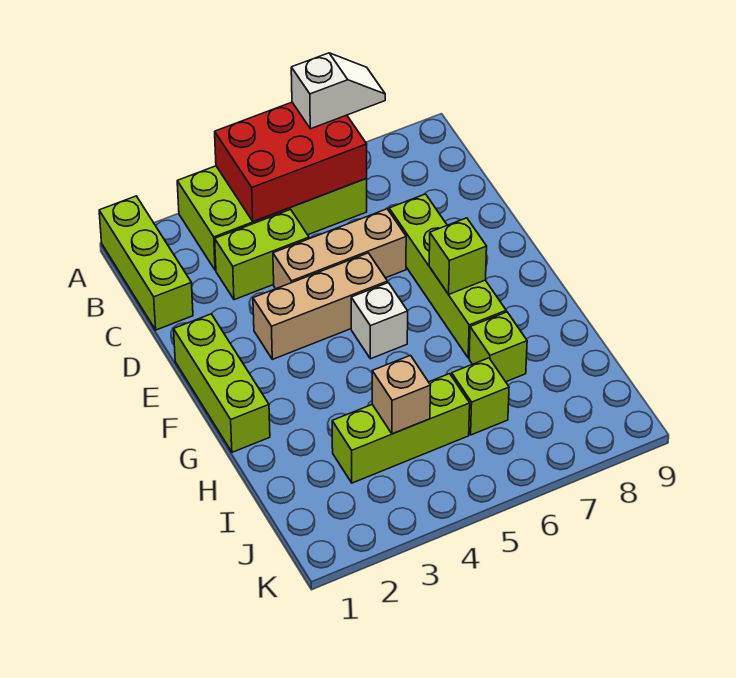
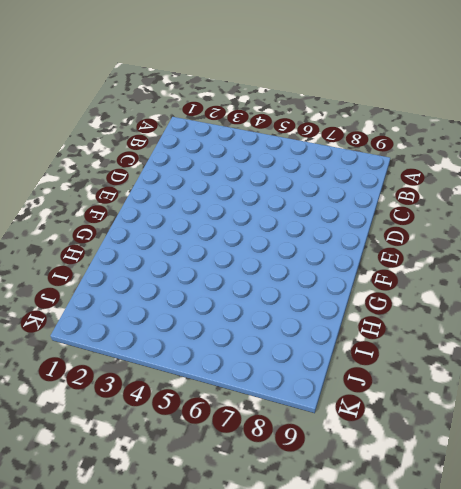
none -> lime 1x3 brick [99,196,193,330]
none -> lime 2x4 brick [177,166,367,270]
none -> lime 1x2 brick [215,210,309,300]

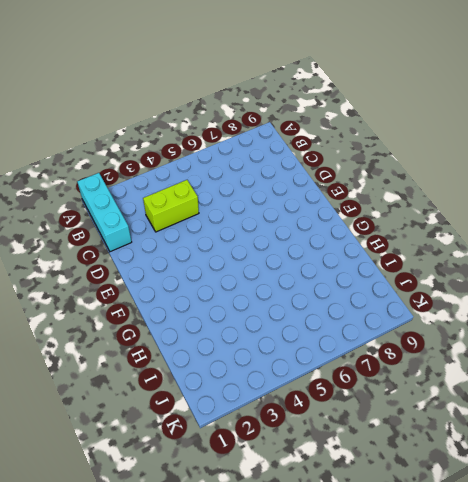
cyan 1x3 brick [77,173,132,252] -> lime 1x3 brick [99,196,193,330]
none -> lime 2x4 brick [177,166,367,270]
none -> tan 1x3 brick [273,209,406,289]
none -> lime 1x4 brick [389,194,506,358]

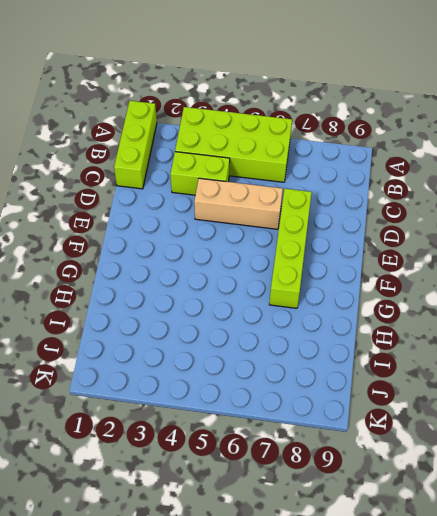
none -> lime 1x3 brick [174,314,270,452]
none -> tan 1x3 brick [253,253,388,359]
none -> white 1x1 brick [351,283,408,359]

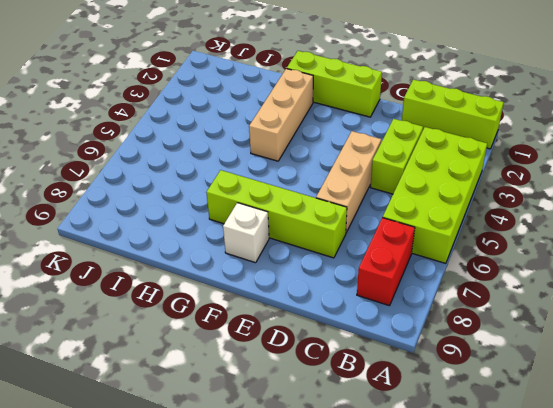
red 1x2 brick [357,218,415,306] -> none
white 1x1 brick [223,203,269,263] -> white 1x1 brick moved to [351,283,408,359]
tan 1x3 brick [249,69,313,161] -> tan 1x3 brick moved to [253,253,388,359]
none -> lime 1x1 brick [469,312,527,382]
none -> lime 1x3 brick [332,374,470,483]
none -> lime 1x1 brick [452,358,509,435]

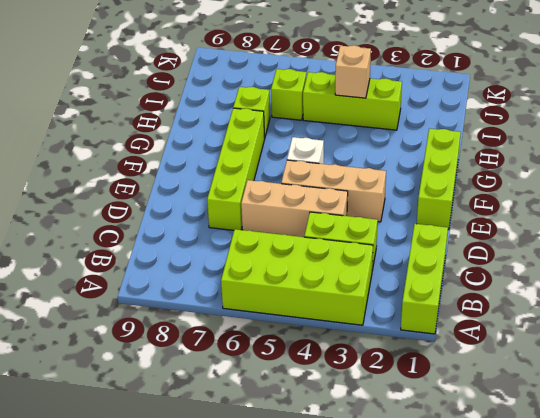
none -> red 2x3 brick [215,102,367,221]
none -> lime 1x1 brick [429,218,487,294]
none -> white 1x2 slope [291,53,385,129]

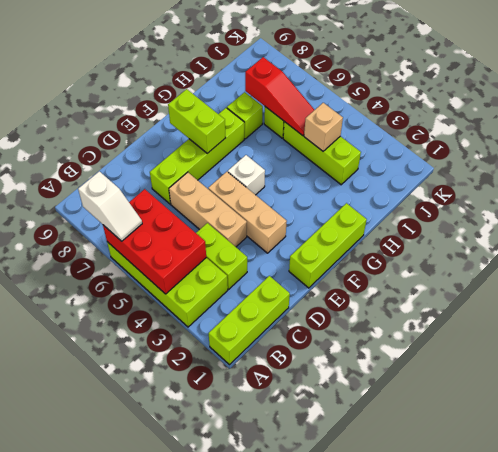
white 1x2 slope [78,171,142,241] -> white 1x2 slope turned to [291,53,385,129]
lime 1x2 brick [168,89,226,153] -> lime 1x1 brick [429,218,487,294]
red 1x3 slope [245,57,314,136] -> none

